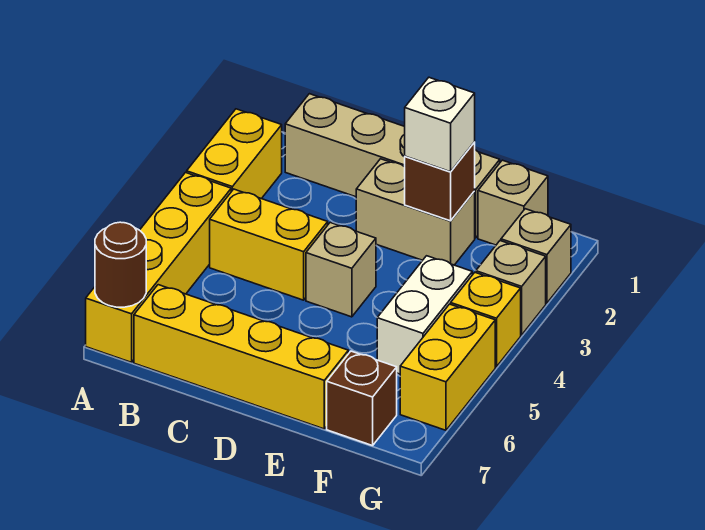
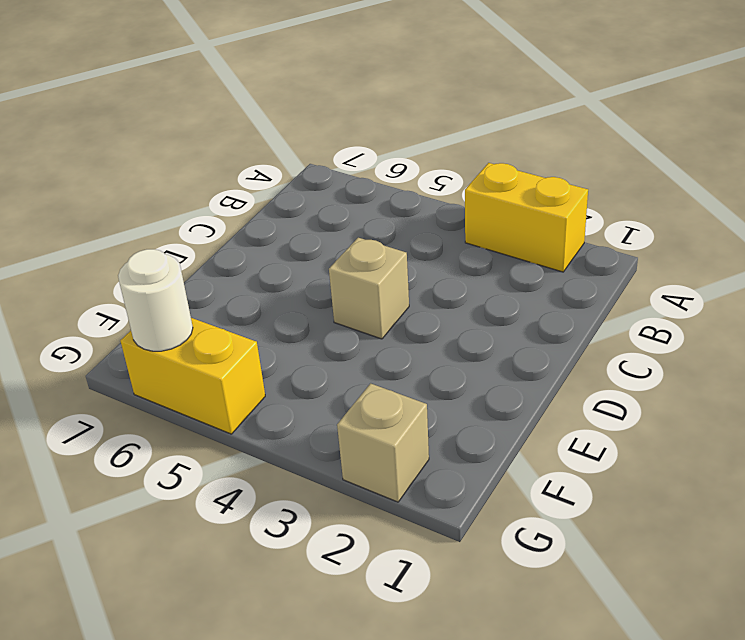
white 1x1 round brick [118,249,193,351] -> none
none -> yellow 1x4 brick [86,173,231,362]
none -> tan 1x4 brick [285,94,500,238]
none -> yellow 1x2 brick [210,189,328,300]

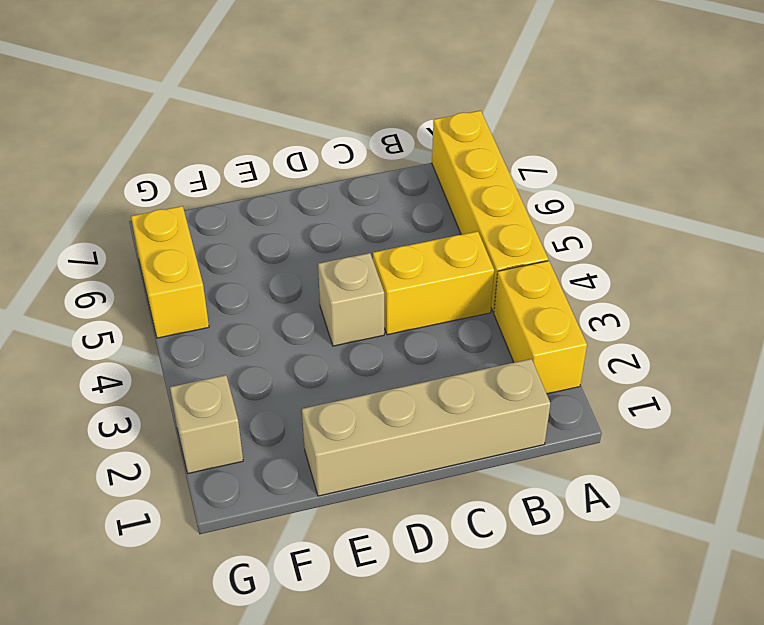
none -> yellow 1x4 brick [134,285,348,429]
none -> tan 1x2 brick [356,159,475,265]
none -> tan 1x1 brick [478,160,548,245]

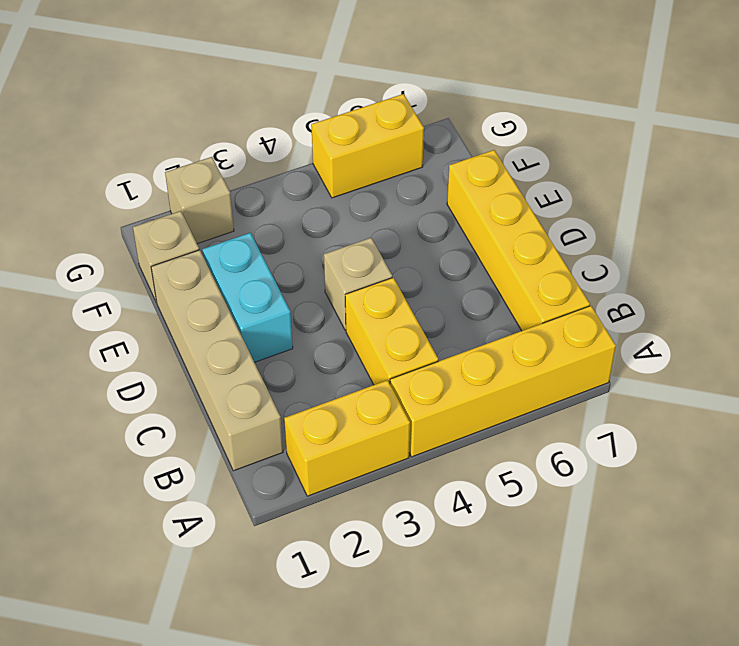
cyan 1x2 brick [202,233,293,362] -> tan 1x2 brick [356,159,475,265]
none -> white 1x2 brick [377,256,472,374]
none -> brown 1x1 brick [327,351,397,446]
none -> tan 1x1 brick [476,241,546,335]

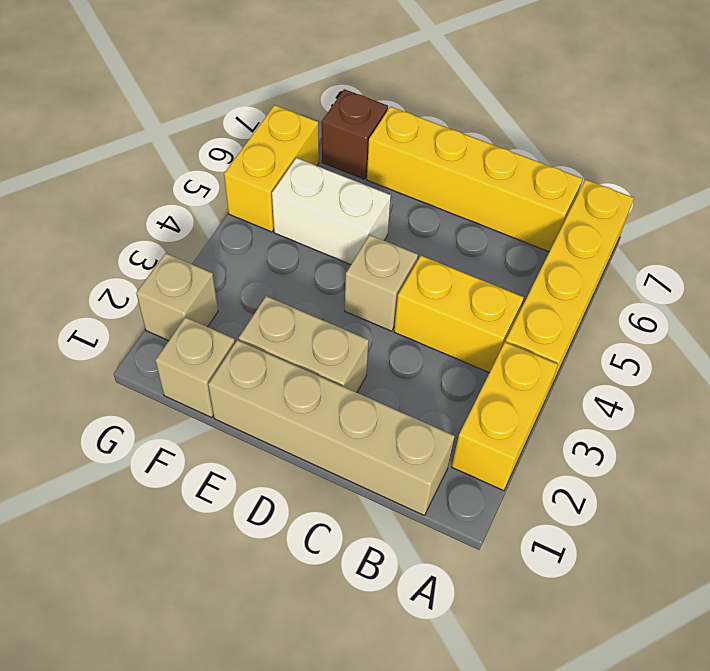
white 1x2 brick [272,158,391,265] -> white 1x2 brick turned to [377,256,472,374]
none -> tan 1x1 brick [476,241,546,335]
none -> yellow 1x1 brick [451,273,521,367]
none -> brown 1x1 round brick [95,222,146,307]

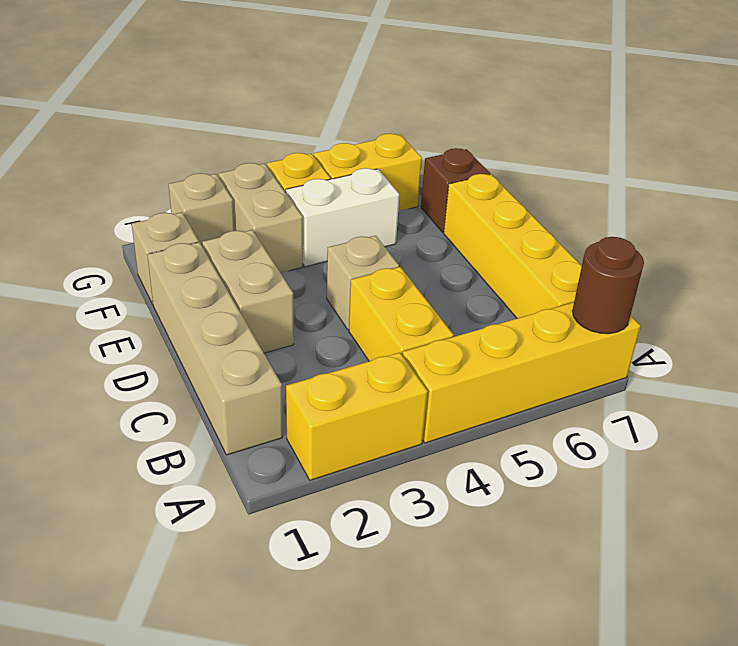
tan 1x2 brick [219,163,303,273] -> tan 1x1 brick [476,241,546,335]
none -> brown 1x1 brick [405,142,475,221]
none -> white 1x1 brick [405,77,475,172]

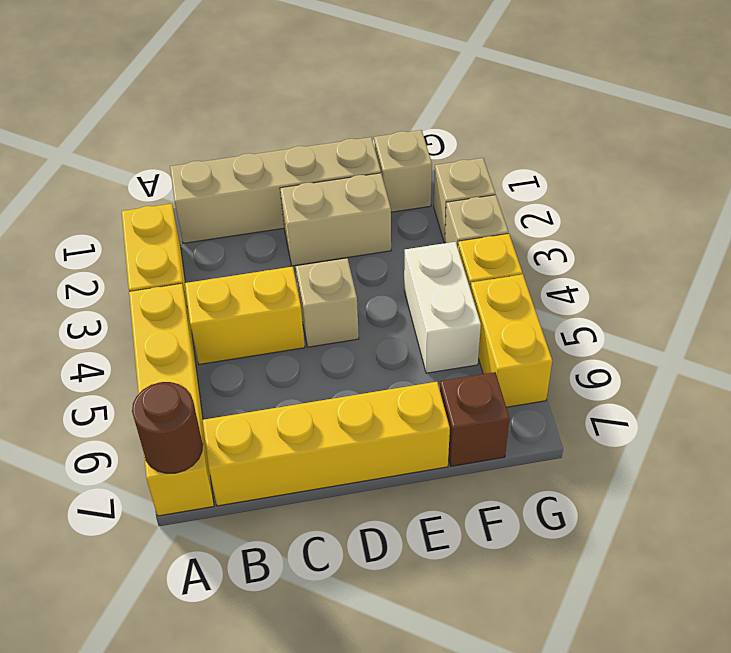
none -> brown 1x1 brick [405,142,475,221]
none -> white 1x1 brick [405,77,475,172]

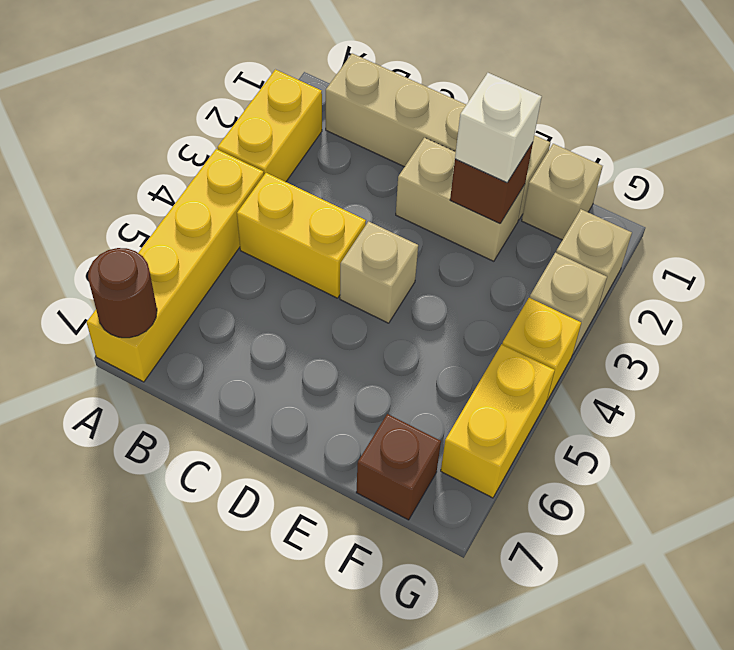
none -> yellow 1x4 brick [134,285,348,429]
none -> white 1x2 brick [377,256,472,374]

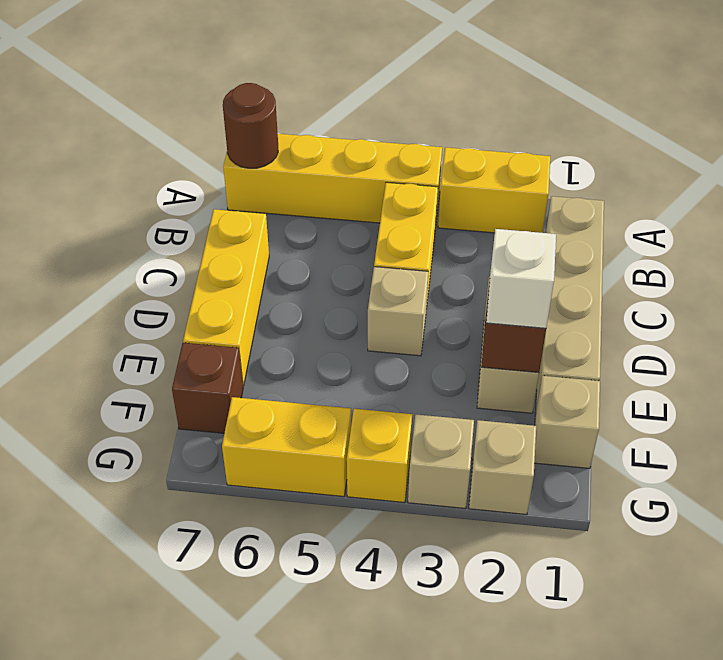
yellow 1x3 brick [183,209,269,386] -> yellow 1x4 brick [134,285,348,429]
none -> white 1x2 brick [377,256,472,374]

